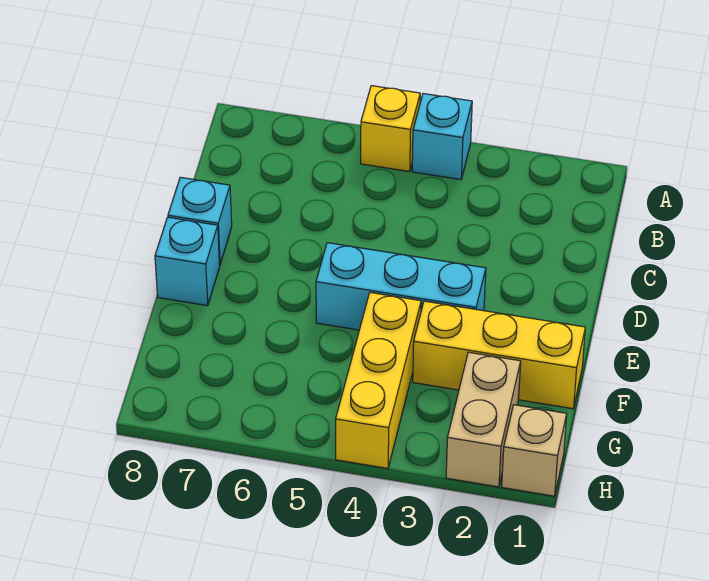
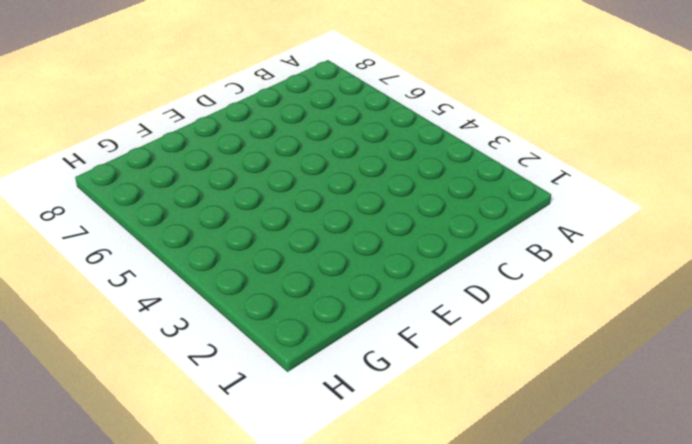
none -> cyan 1x1 brick [412,94,472,180]
none -> yellow 1x1 brick [361,86,420,172]

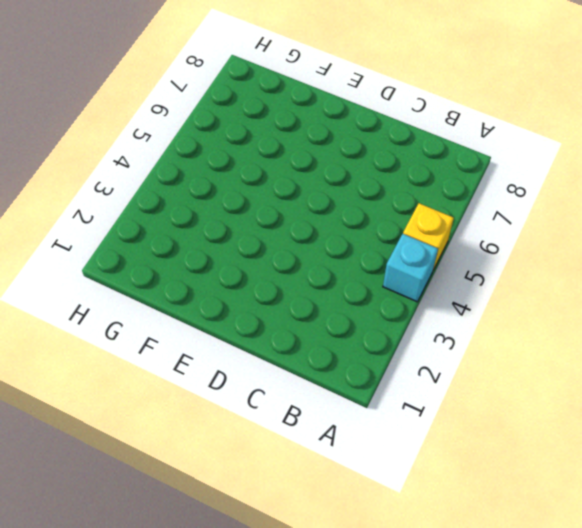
none -> cyan 1x1 brick [168,177,232,265]
none -> cyan 1x3 brick [316,243,486,330]

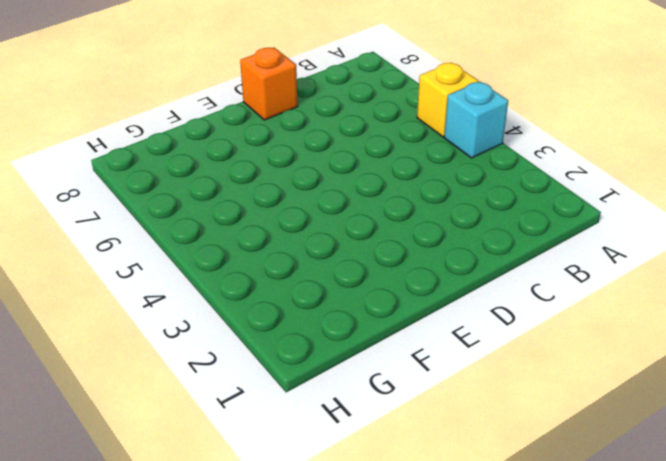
orange 1x1 brick [240,48,298,120] -> cyan 1x1 brick [168,177,232,265]
none -> cyan 1x3 brick [316,243,486,330]
none -> cyan 1x1 brick [155,217,220,306]

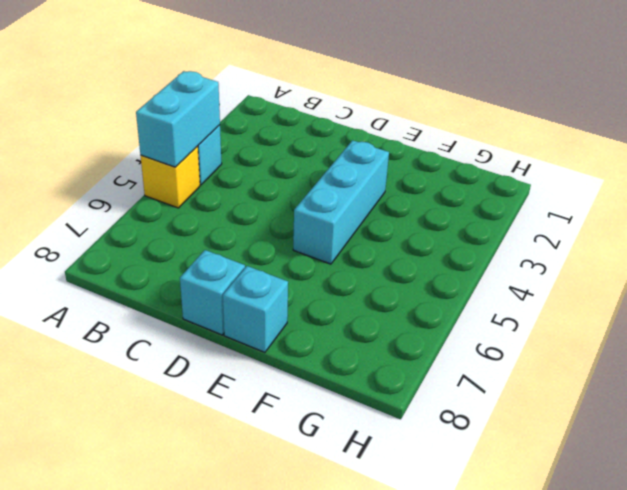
cyan 1x2 brick [136,71,220,167] -> none
none -> yellow 1x3 brick [413,301,585,409]
none -> yellow 1x3 brick [336,293,421,468]

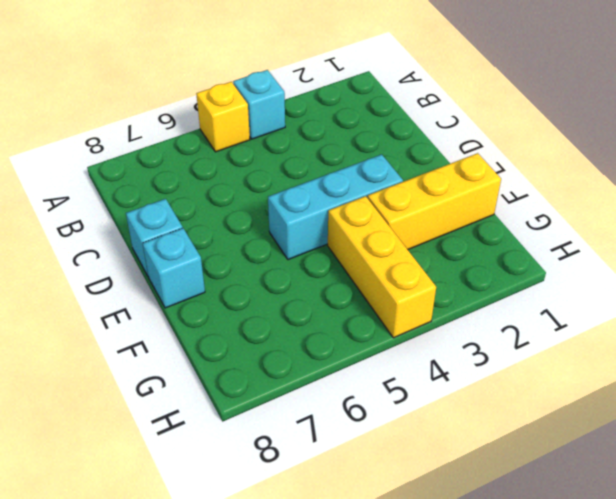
none -> tan 1x2 brick [446,352,521,487]
none -> tan 1x1 brick [502,405,567,496]

